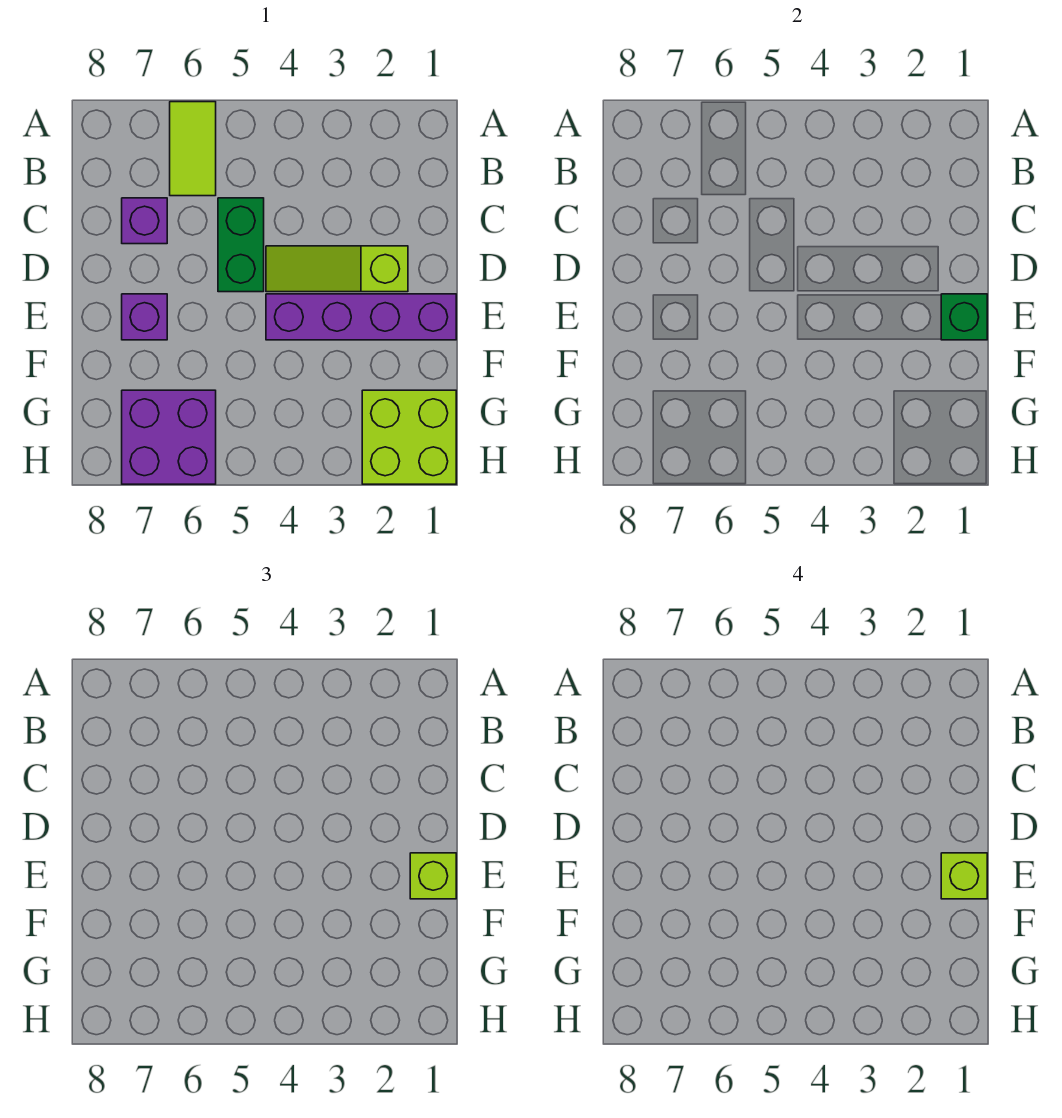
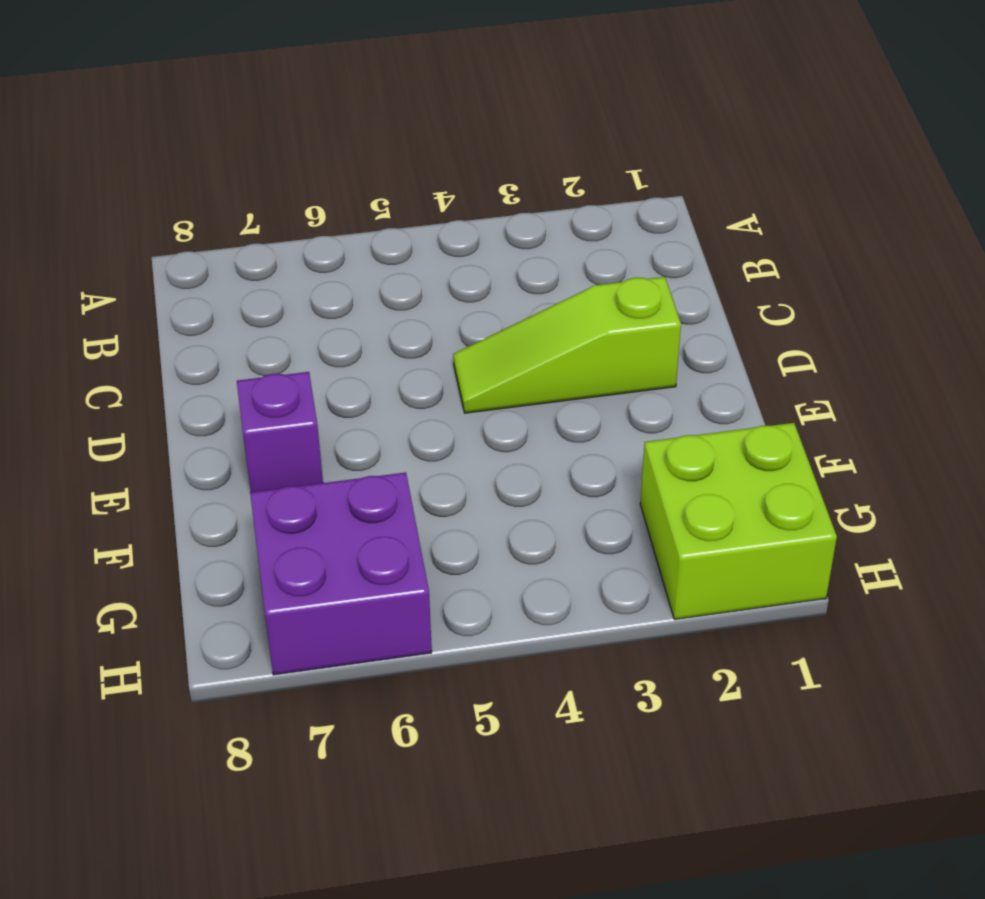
none -> lime 1x2 tile [170,102,216,196]
none -> green 1x2 brick [218,198,264,292]

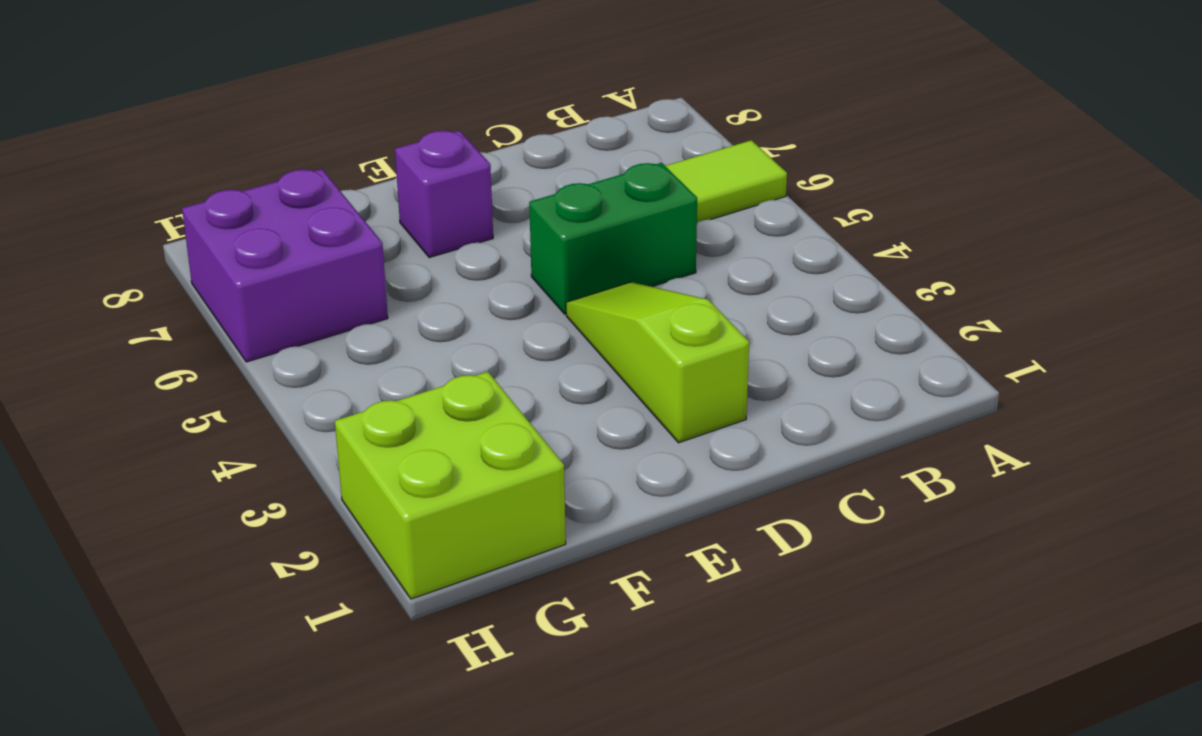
none -> purple 1x1 brick [122,198,167,244]
none -> purple 1x4 brick [266,294,456,340]

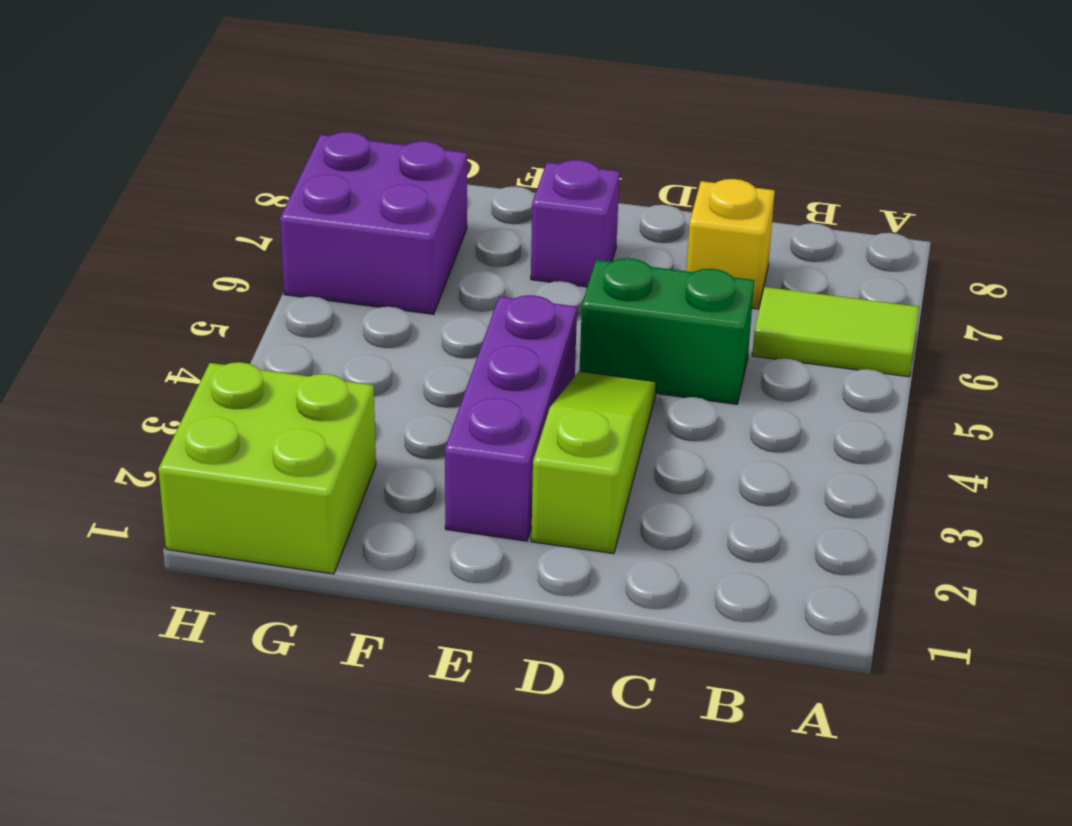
yellow 1x1 brick [686,179,775,309] -> purple 1x1 brick [122,198,167,244]
purple 1x3 brick [445,295,577,541] -> purple 1x4 brick [266,294,456,340]
none -> green 1x1 brick [941,294,987,340]
none -> lime 1x1 brick [410,853,456,899]

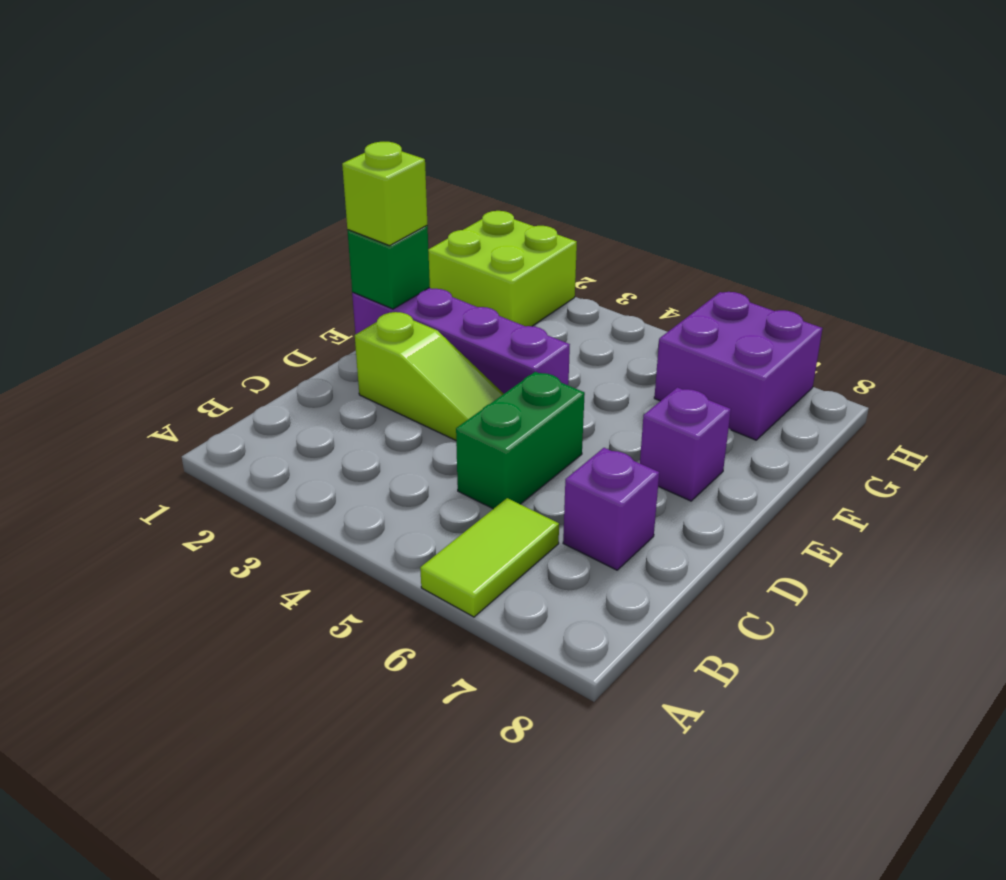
none -> lime 1x1 brick [941,853,987,899]

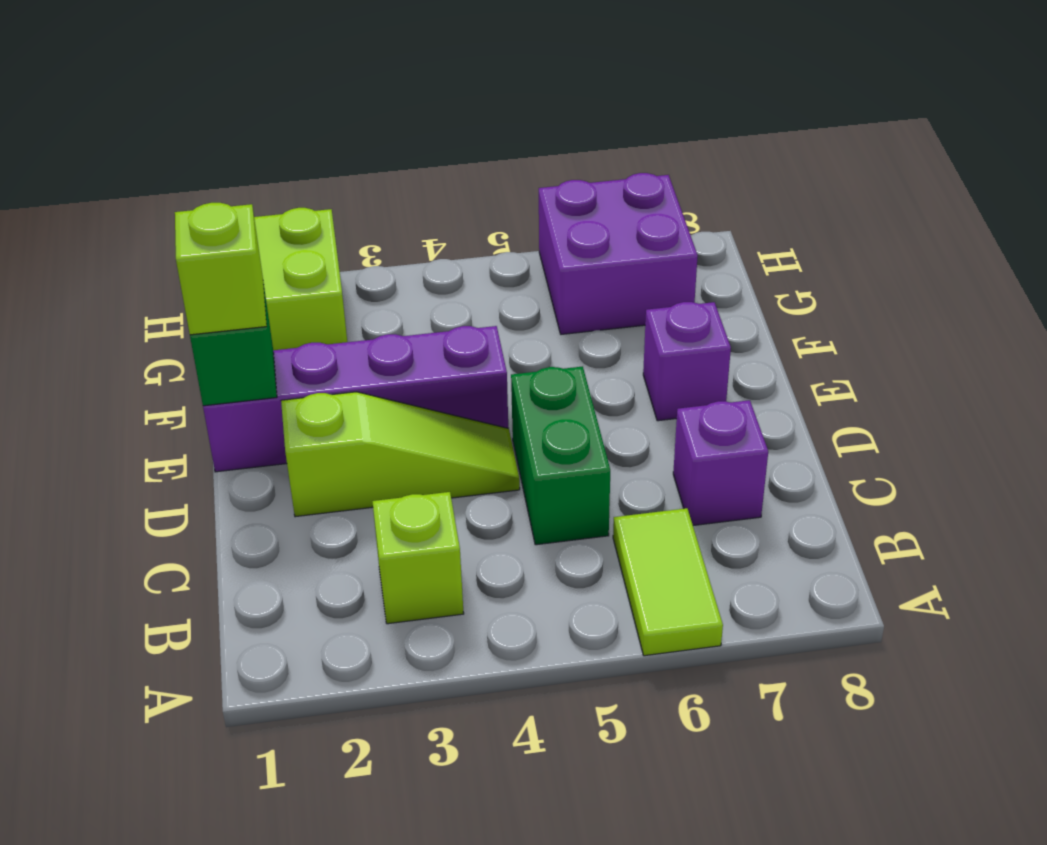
lime 1x1 brick [372,492,464,624] -> lime 1x1 brick moved to [941,853,987,899]

